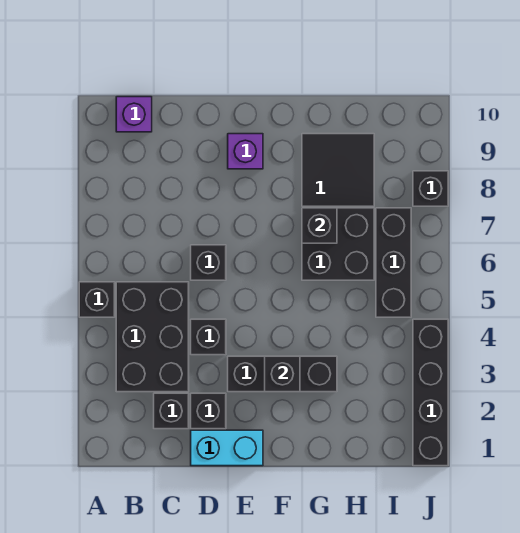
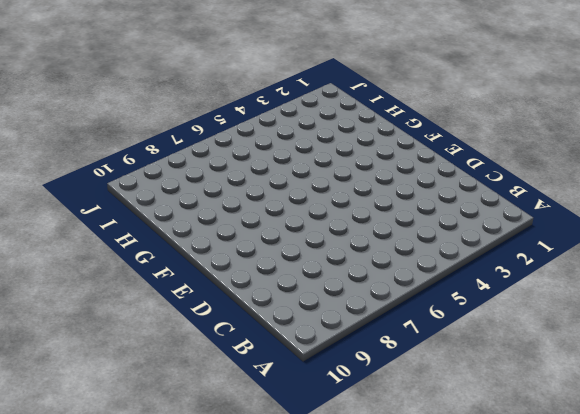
none -> black 1x1 brick [79,282,115,317]
none -> black 2x3 brick [116,282,189,392]
none -> purple 1x1 brick [116,97,152,132]

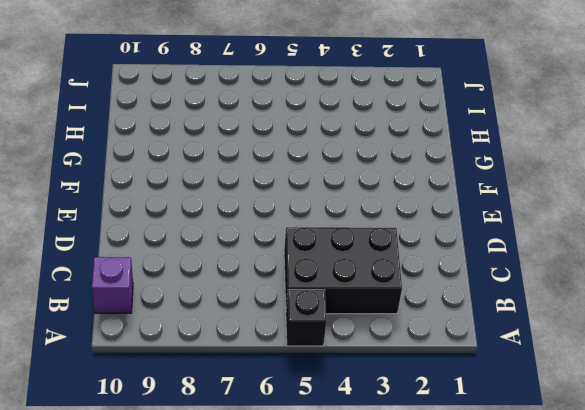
none -> black 1x1 brick [154,393,189,429]
none -> cyan 1x2 brick [191,430,263,466]
none -> black 1x1 brick [191,393,226,429]

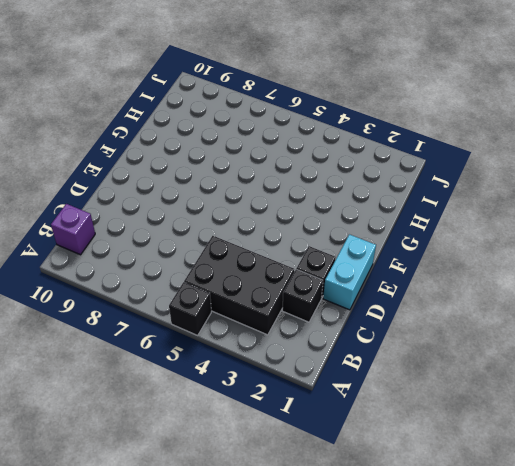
none -> black 1x1 brick [191,319,226,355]
none -> black 1x1 brick [191,245,226,280]
none -> black 1x3 brick [228,356,337,392]

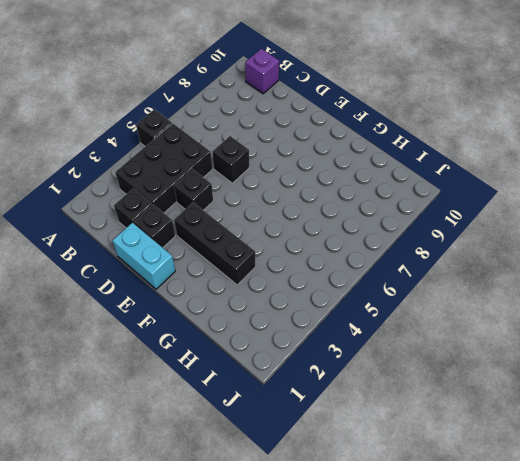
none -> purple 1x1 brick [228,134,263,169]
none -> black 2x2 brick [302,208,374,280]
none -> black 2x2 tile [302,134,374,206]

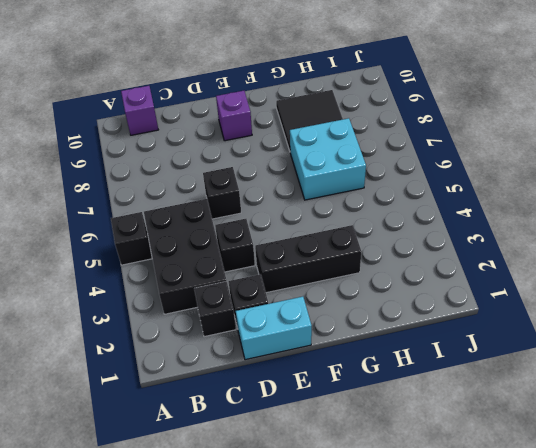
cyan 2x2 brick [290,118,366,200] -> black 2x2 brick [302,208,374,280]
none -> black 1x3 brick [376,208,411,317]
none -> black 1x4 brick [413,319,448,466]
none -> black 1x1 brick [413,171,448,206]

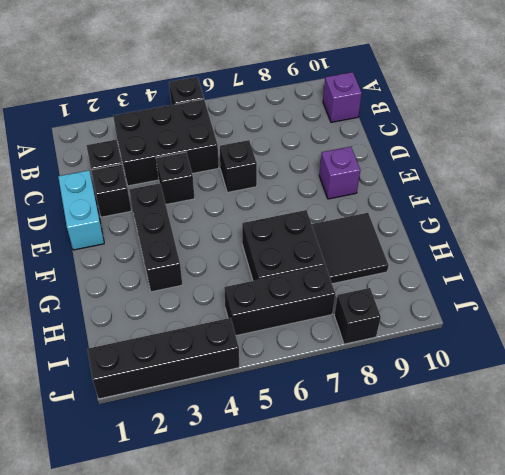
none -> black 1x1 brick [265,356,300,392]
none -> black 1x1 brick [302,208,337,243]

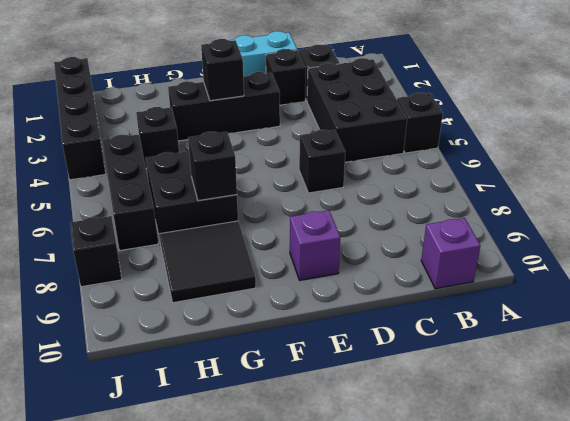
black 1x1 brick [136,107,179,168] -> black 1x1 brick moved to [191,319,226,355]

